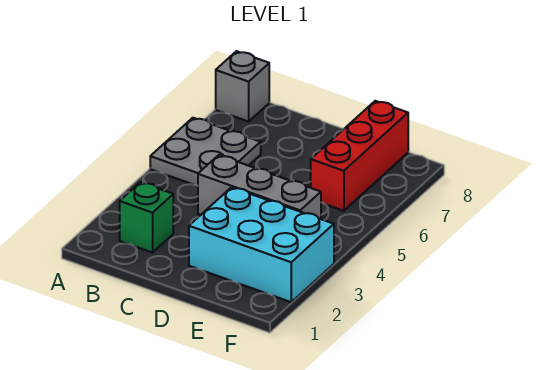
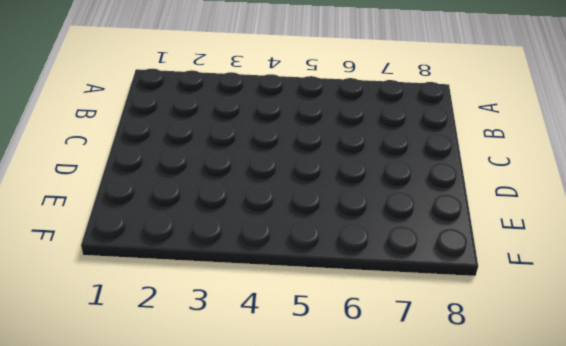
none -> grey 2x2 plate [150,118,261,186]
none -> grey 1x1 brick [216,51,269,122]

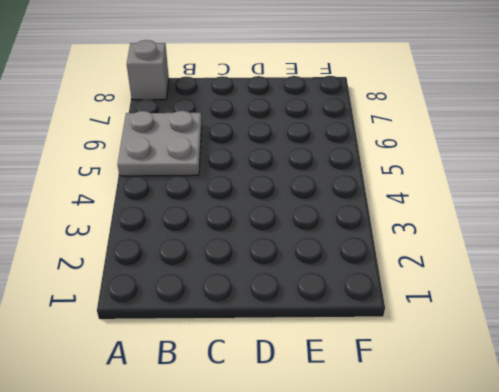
none -> green 1x1 brick [120,182,173,253]
none -> grey 1x3 brick [198,155,321,219]

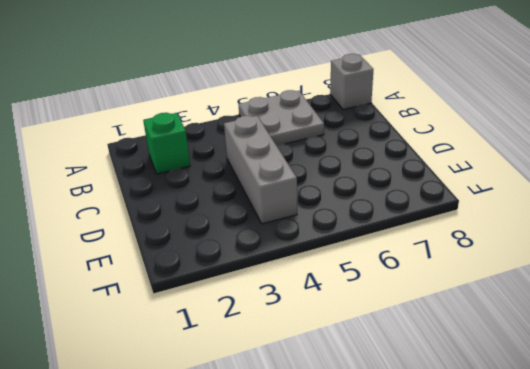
none -> cyan 2x3 brick [189,187,334,302]
none -> red 1x3 brick [311,101,408,211]

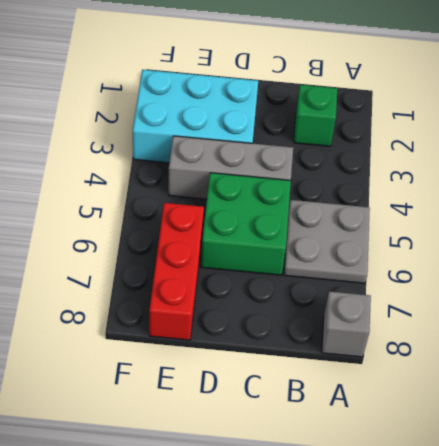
green 2x2 brick [201,173,291,275] -> none

